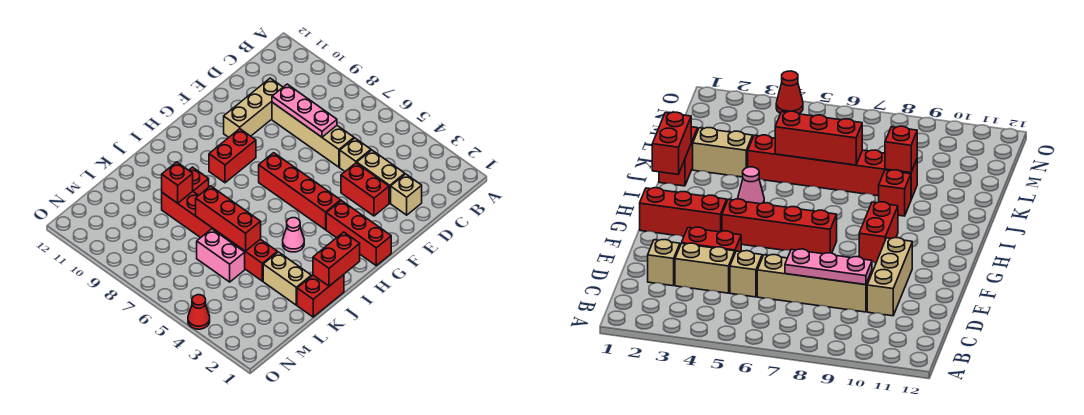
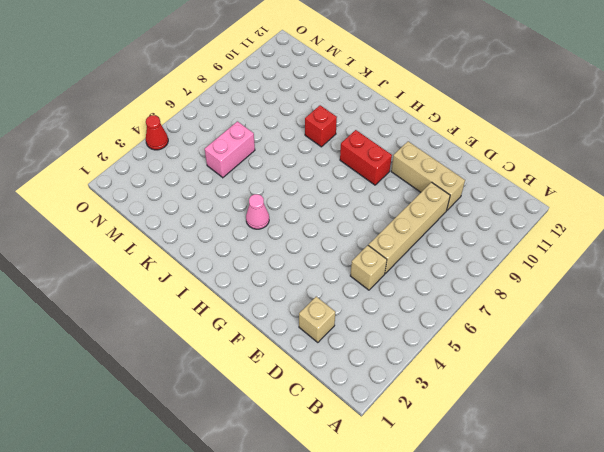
none -> tan 1x2 brick [357,150,405,203]
none -> red 1x2 brick [341,163,389,216]
none -> red 1x3 brick [326,201,391,266]

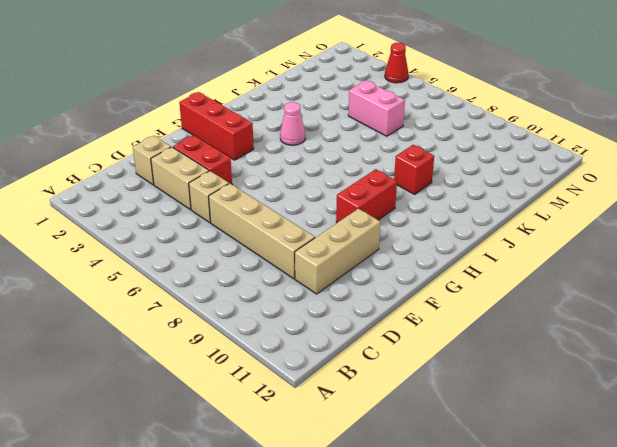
none -> red 1x4 brick [259,153,341,230]
none -> red 1x2 brick [297,275,344,317]
none -> tan 1x2 brick [263,252,311,305]

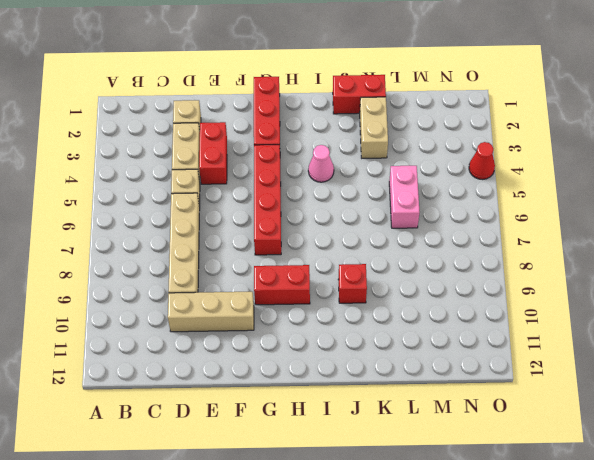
none -> red 1x6 brick [162,191,277,281]
none -> pink 1x3 plate [272,84,337,137]
none -> red 1x2 brick [313,232,360,286]

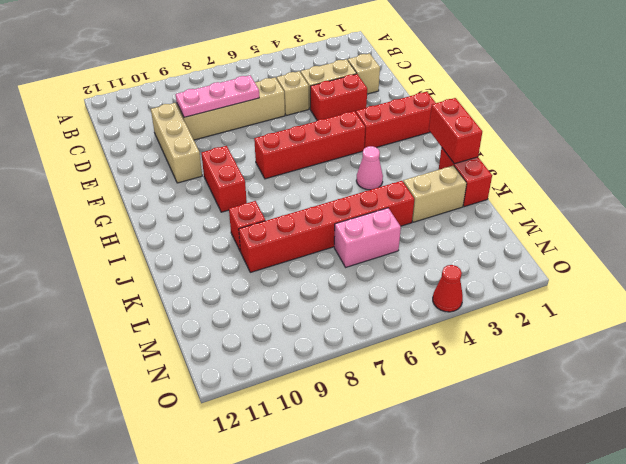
none -> red 1x3 brick [196,186,261,251]
none -> red 1x1 brick [162,162,193,203]

